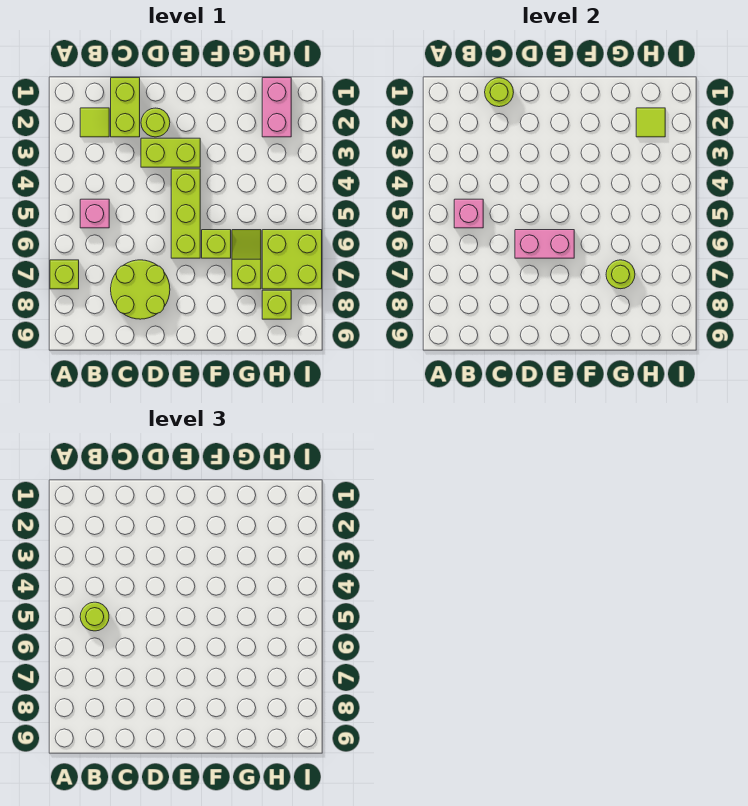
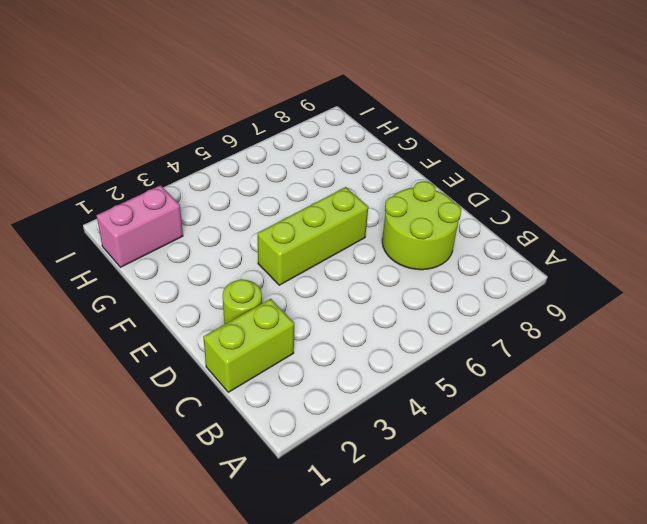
none -> lime 1x1 brick [50,260,79,289]
none -> lime 1x1 tile [80,108,109,137]
none -> pink 1x1 brick [80,199,109,228]

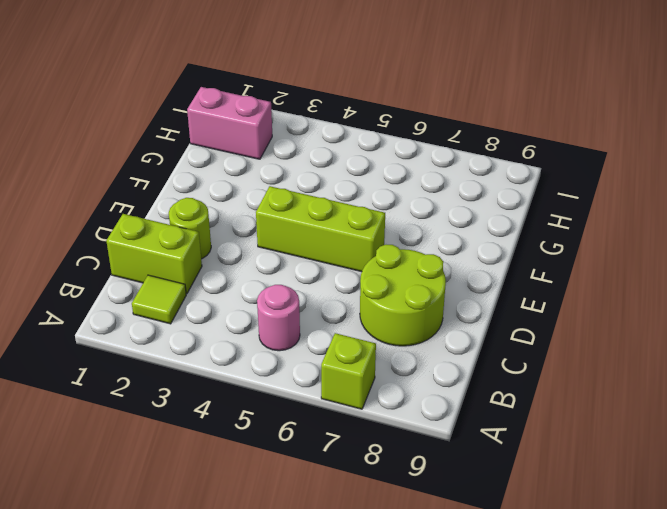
pink 1x1 round brick [257,285,300,351] -> pink 1x1 brick [80,199,109,228]
none -> lime 1x2 brick [141,138,200,167]
none -> lime 1x1 brick [202,230,231,258]
none -> lime 1x2 slope [232,230,261,289]

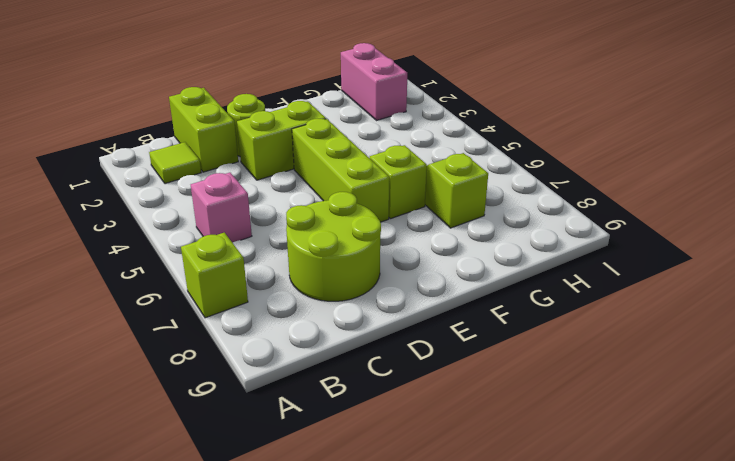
none -> lime 2x2 brick [262,230,322,289]
none -> lime 1x1 brick [262,290,291,319]
none -> pink 1x1 brick [454,199,483,228]

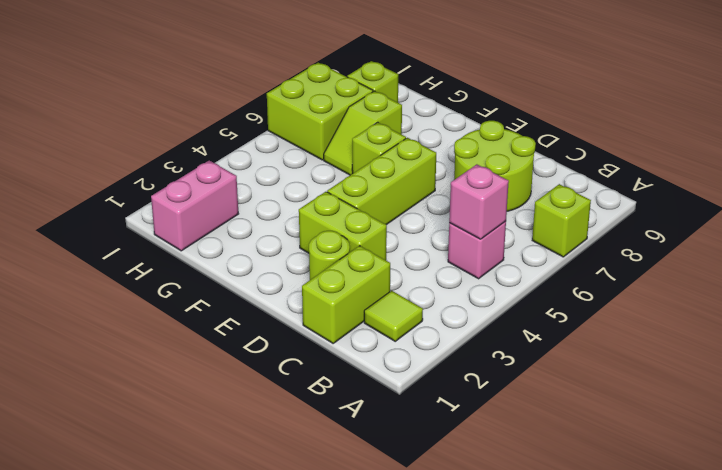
none -> lime 1x1 round brick [485,78,514,107]
none -> pink 1x2 brick [515,230,574,258]
none -> lime 1x1 round brick [606,260,635,289]

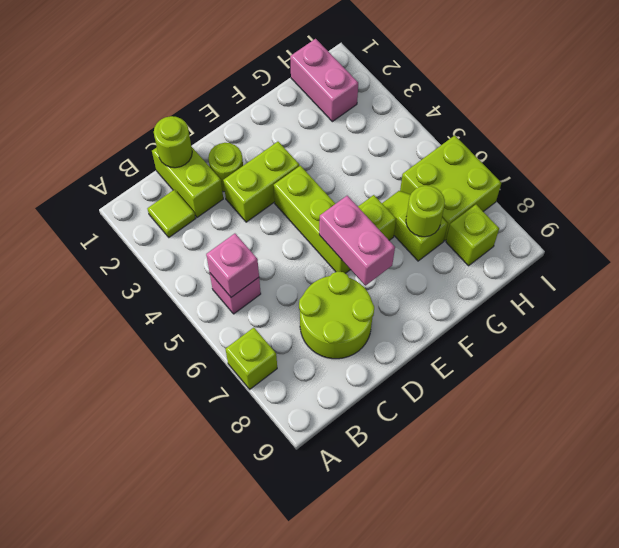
pink 1x2 brick [319,196,395,286] -> pink 1x2 brick turned to [515,230,574,258]
none -> lime 1x1 tile [636,108,665,137]
none -> lime 1x1 round brick [80,602,109,631]

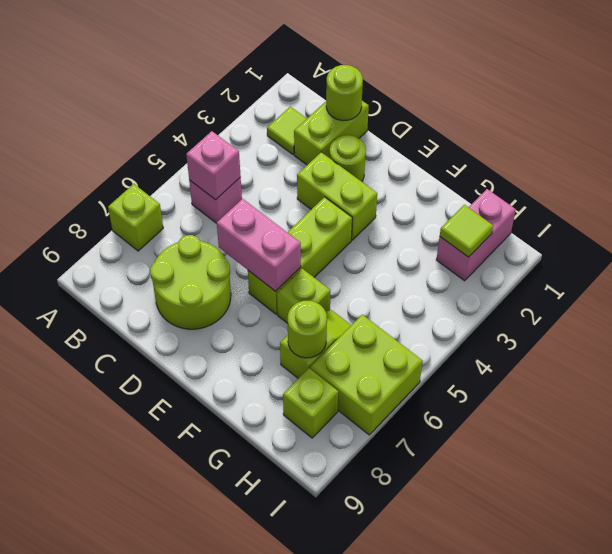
none -> lime 1x1 round brick [80,602,109,631]

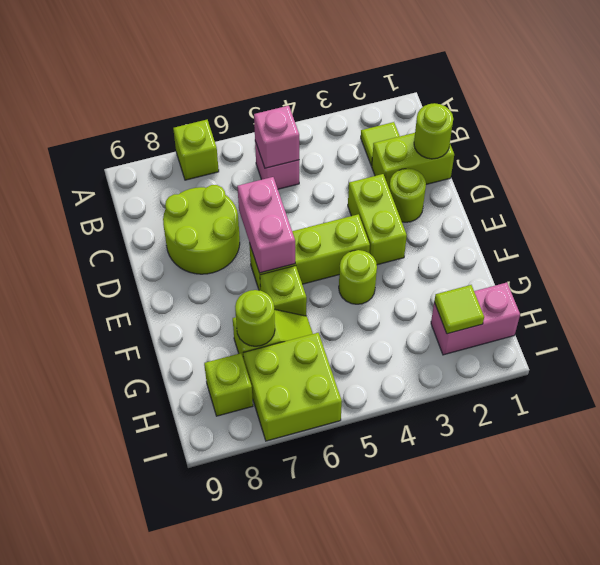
lime 1x1 round brick [339,250,377,304] -> lime 1x1 round brick moved to [80,602,109,631]

